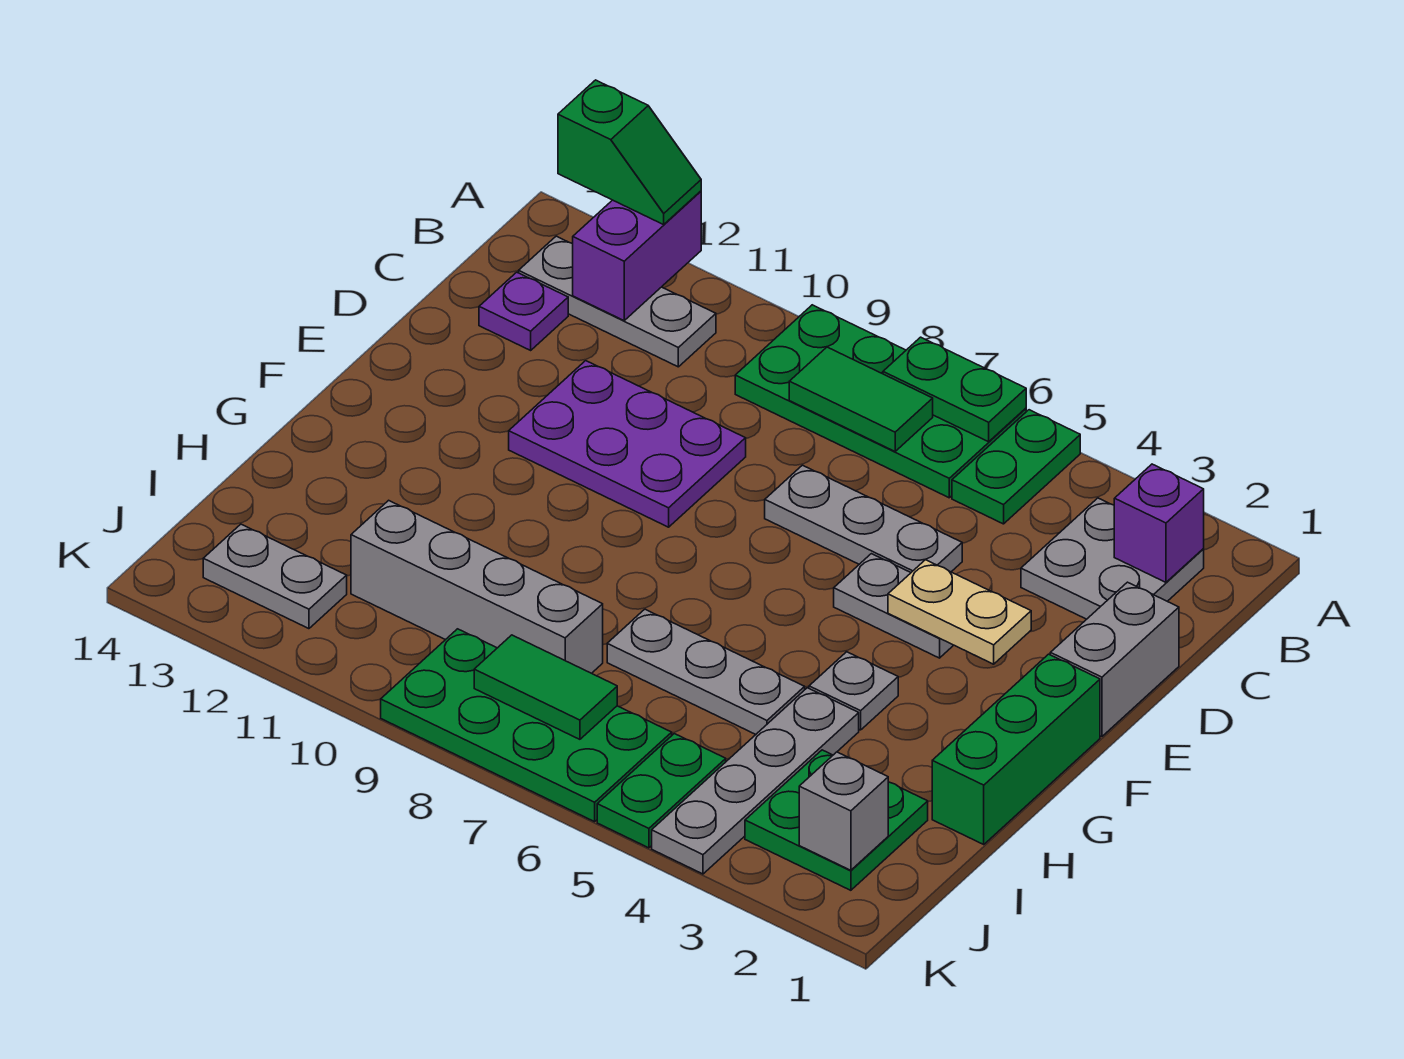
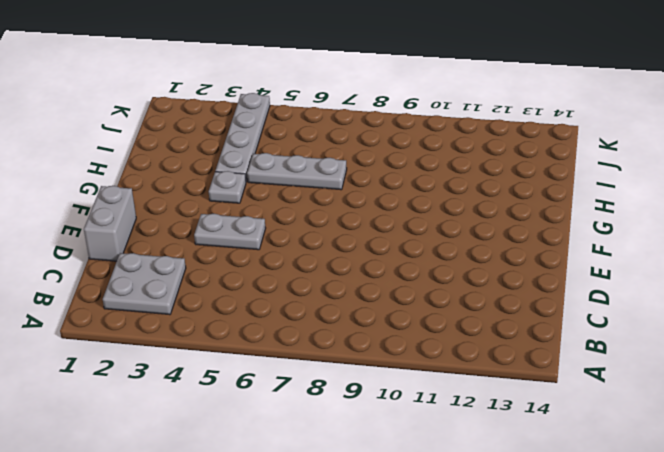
none -> green 1x2 plate [952,410,1080,524]
none -> green 2x4 plate [735,305,1026,498]
none -> grey 1x3 plate [519,236,716,367]

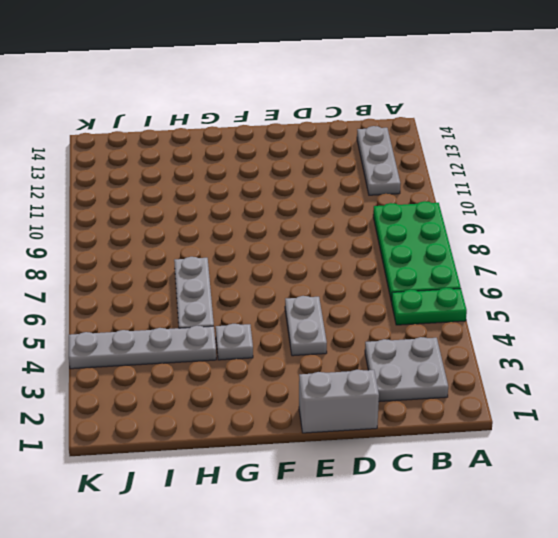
none -> purple 1x1 plate [479,272,568,350]
none -> grey 1x3 plate [765,465,962,572]
none -> purple 2x3 plate [509,361,746,527]

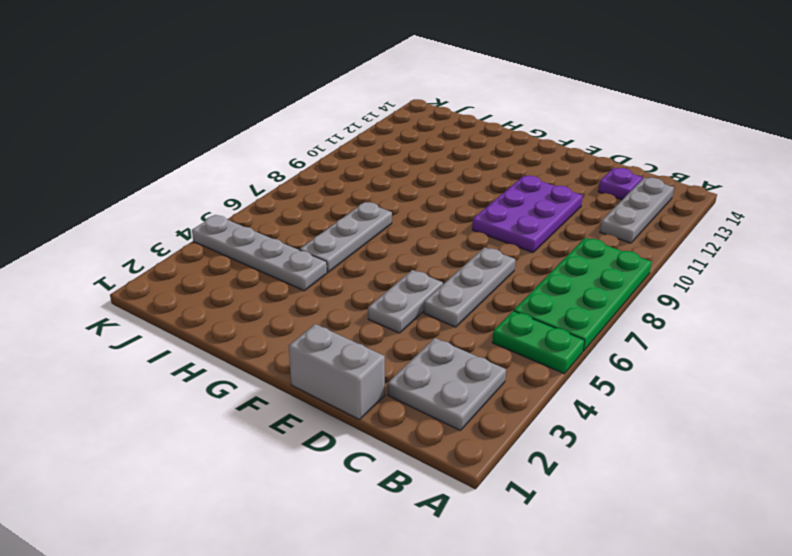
none -> green 1x3 brick [932,654,1100,844]
none -> grey 1x1 plate [809,652,898,730]
none -> green 2x2 plate [745,750,928,890]

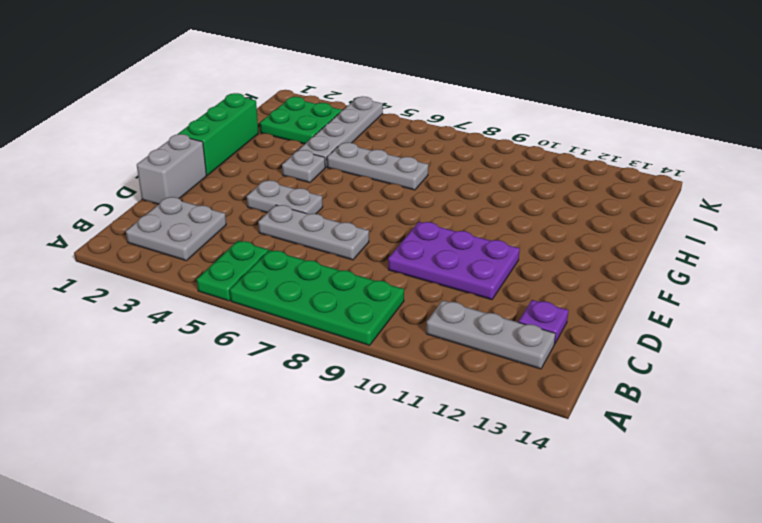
none -> grey 1x4 brick [351,500,603,673]
none -> green 1x2 plate [597,734,726,848]
none -> green 2x4 plate [381,629,672,822]

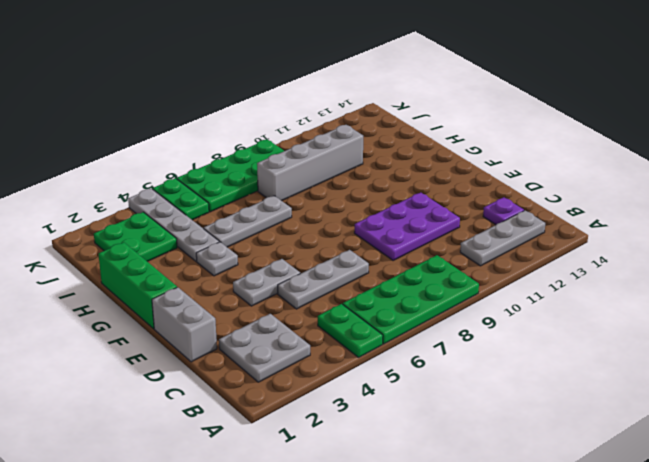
none -> grey 1x2 plate [203,524,347,629]
none -> green 1x2 plate [883,337,1026,442]
none -> purple 1x2 brick [573,191,701,320]

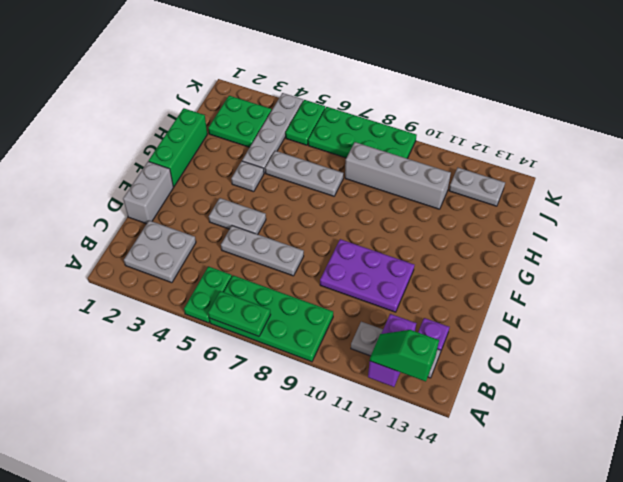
none -> purple 1x1 brick [1114,464,1204,582]
none -> green 1x2 tile [789,347,933,451]
none -> tan 1x2 plate [888,560,1031,664]

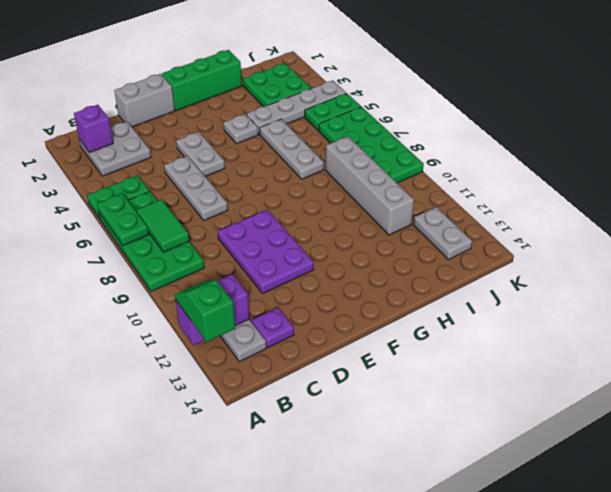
none -> tan 1x2 plate [888,560,1031,664]
none -> grey 1x1 brick [799,752,888,870]
none -> green 1x2 tile [474,635,617,739]

